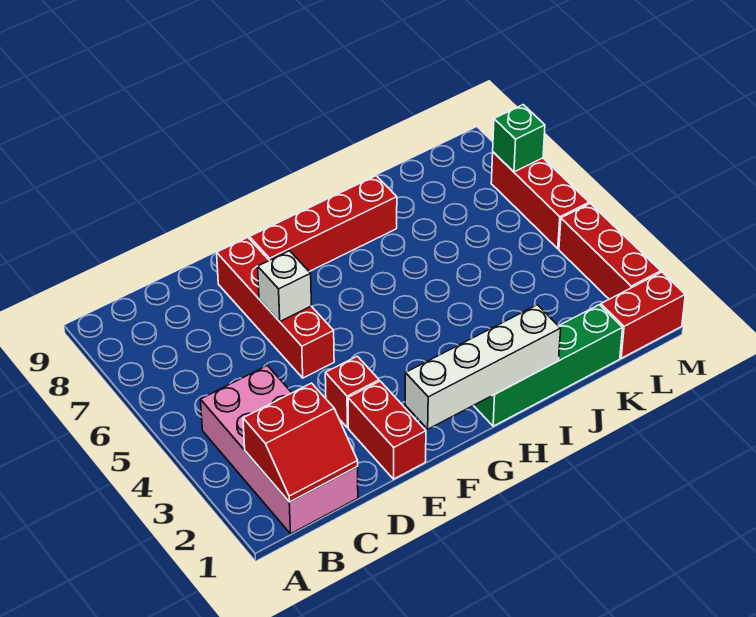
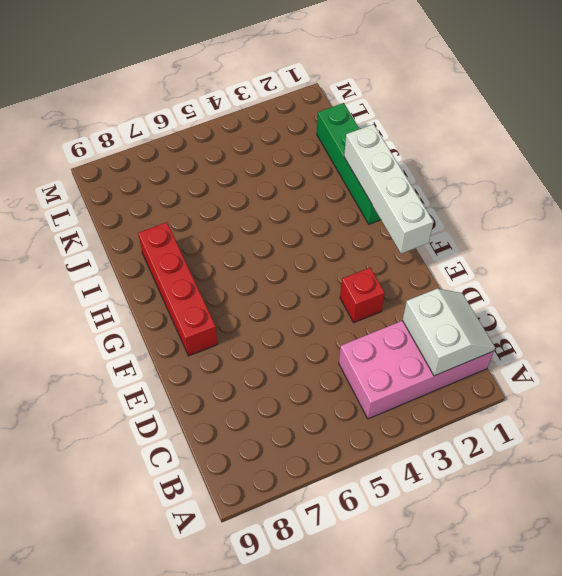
white 2x2 slope [402,289,495,376] -> red 2x2 slope [243,383,358,502]
none -> red 1x2 brick [348,381,426,479]
none -> red 1x4 brick [217,237,334,378]
none -> red 1x2 brick [601,272,685,358]

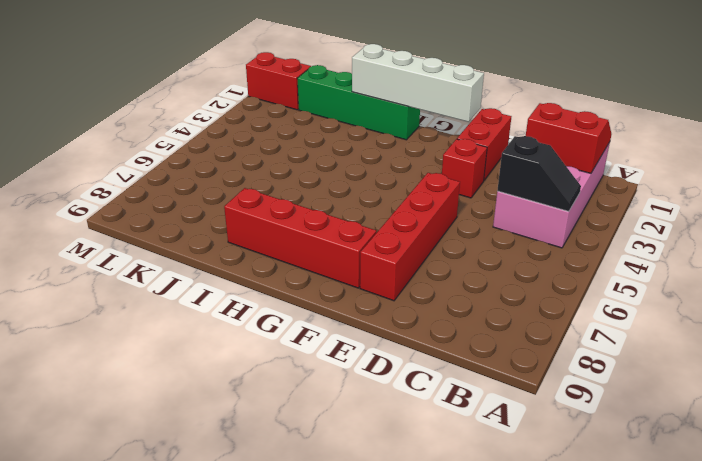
black 1x2 slope [497,136,581,212] -> none
none -> red 1x3 brick [559,204,661,299]
none -> red 1x3 brick [491,152,589,249]
none -> white 1x1 brick [258,251,311,321]

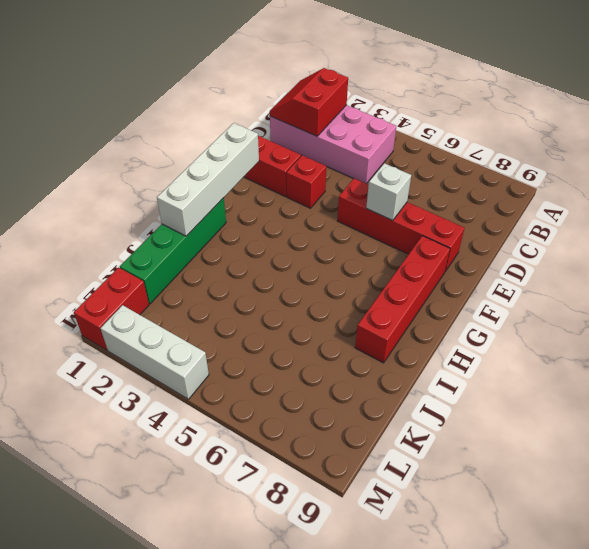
white 1x3 brick [101,305,209,399] -> red 1x3 brick [559,204,661,299]
none -> red 1x3 brick [491,152,589,249]
none -> green 1x1 brick [493,105,545,172]

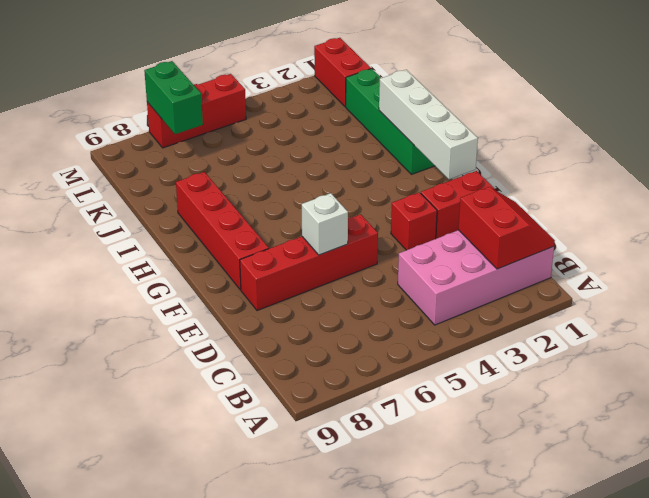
green 1x2 brick [144,61,203,134] -> green 1x1 brick [493,105,545,172]
none -> red 1x3 brick [559,204,661,299]

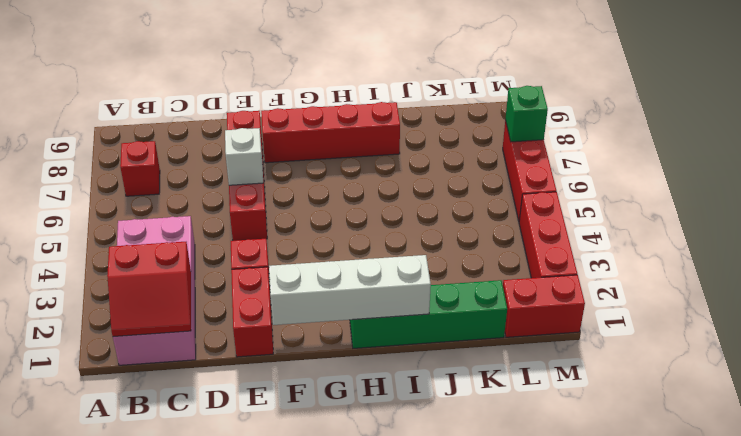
red 1x1 brick [120,141,160,196] -> none

